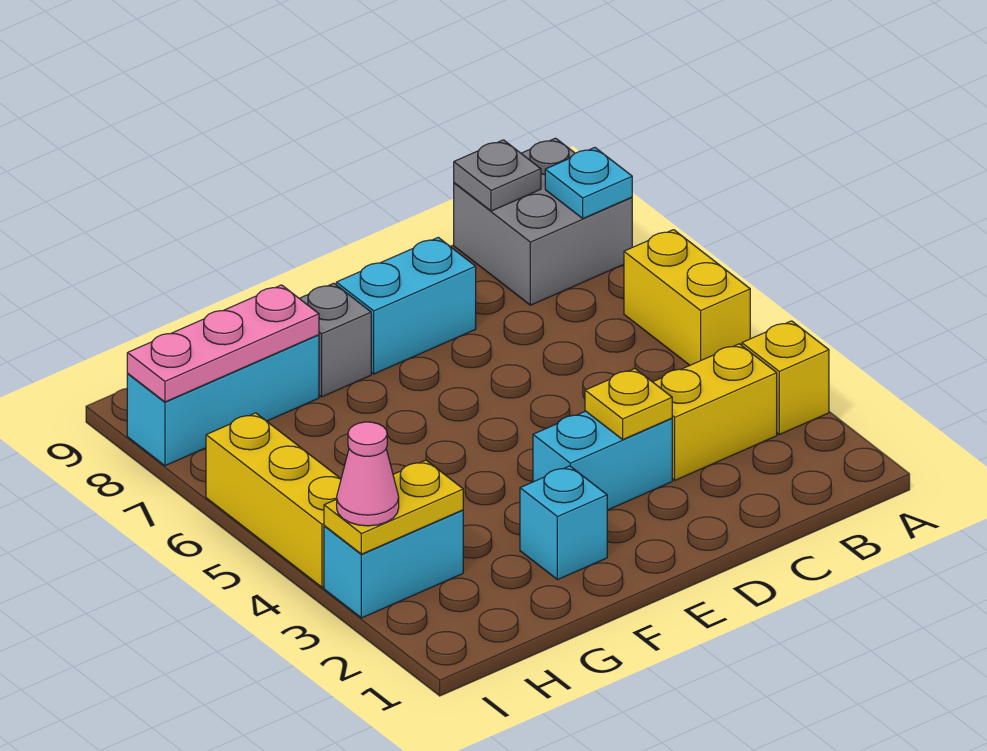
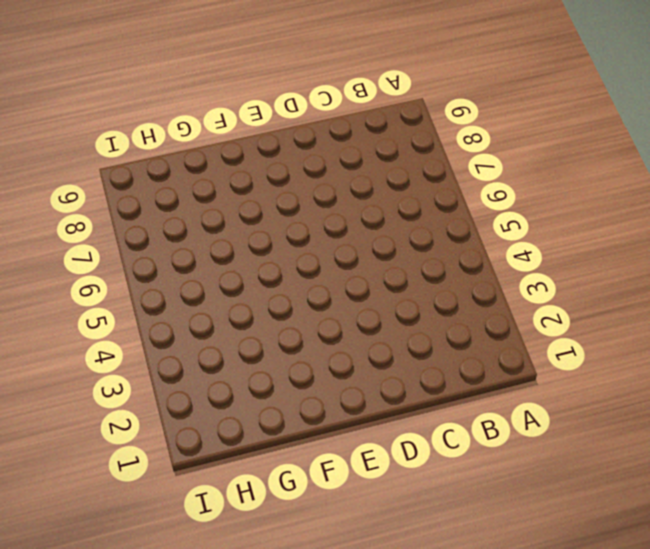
none -> yellow 1x1 brick [742,321,829,434]
none -> yellow 1x2 brick [624,230,750,365]
none -> grey 2x2 brick [454,138,632,305]

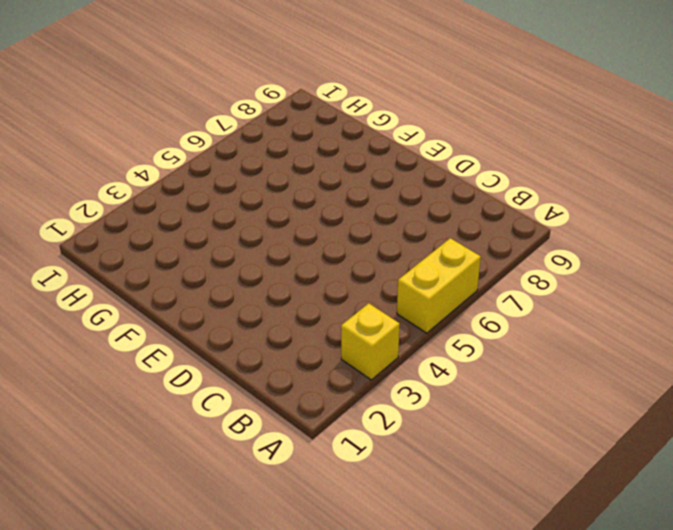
none -> grey 2x2 brick [454,138,632,305]
none -> yellow 1x2 brick [653,344,777,480]
none -> cyan 1x2 brick [533,411,672,510]

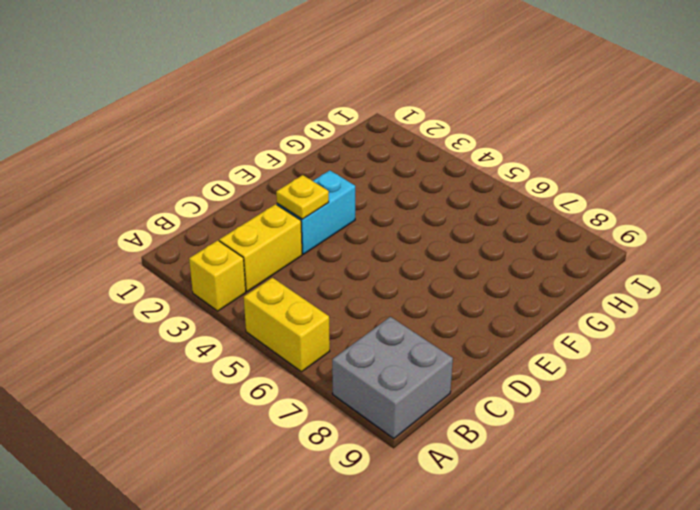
none -> cyan 1x2 brick [336,237,476,374]
none -> cyan 1x1 brick [520,466,607,580]
none -> grey 1x1 brick [299,283,371,397]

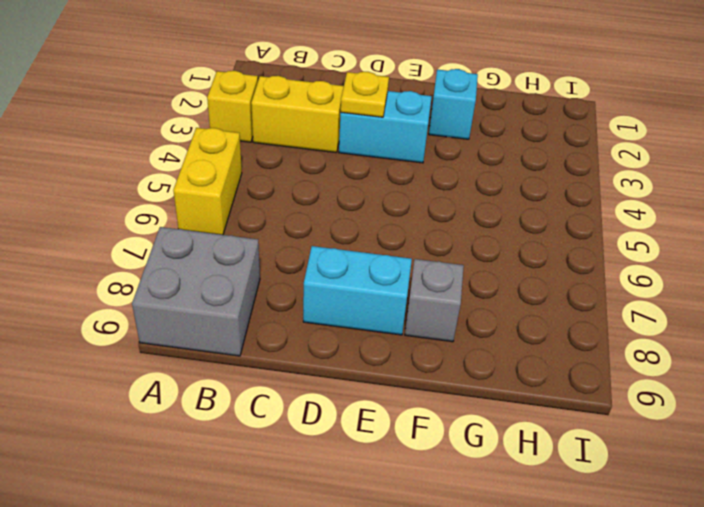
none -> cyan 1x3 brick [127,335,319,466]
none -> cyan 1x2 brick [324,510,463,618]
none -> yellow 1x3 brick [206,413,341,588]

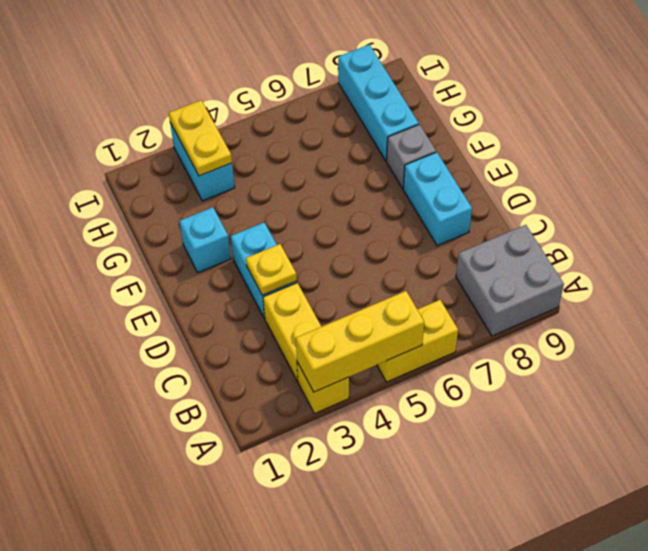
yellow 1x3 brick [296,291,424,392] -> yellow 1x3 brick moved to [206,413,341,588]
none -> cyan 1x1 plate [545,148,632,218]
none -> grey 1x1 plate [454,140,541,211]
none -> pink 1x3 plate [127,285,319,402]

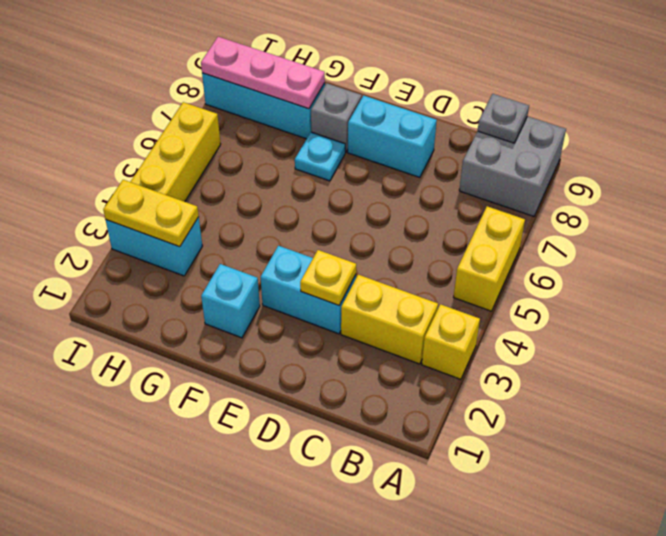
cyan 1x1 plate [295,132,345,181] -> cyan 1x1 plate moved to [545,148,632,218]
none -> pink 1x1 cone [337,422,399,526]

